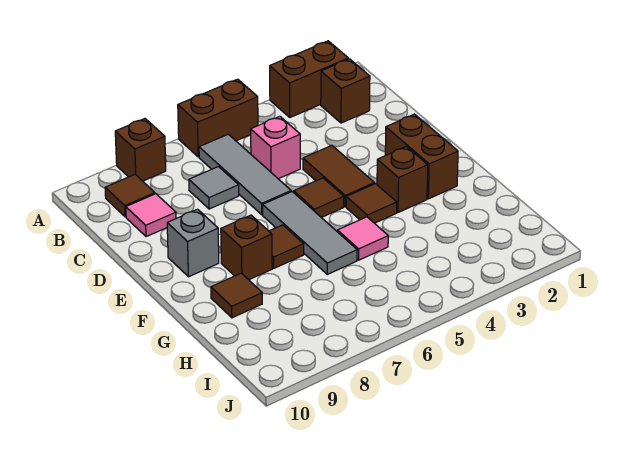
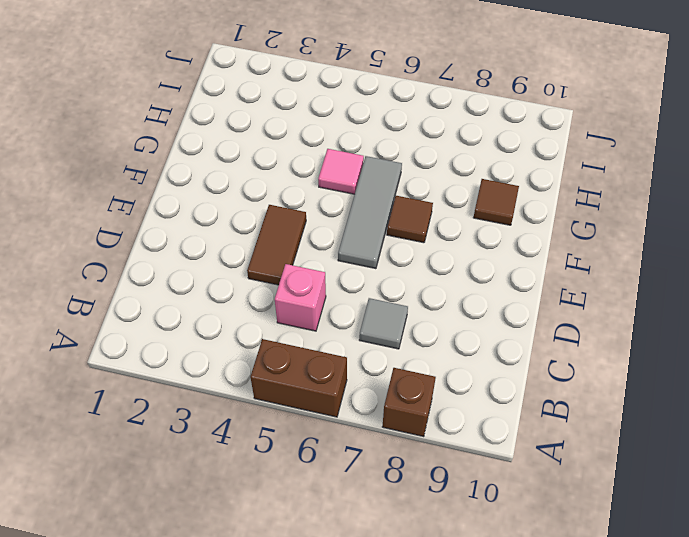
none -> brown 1x2 brick [270,41,348,117]
none -> brown 1x1 brick [321,59,370,123]
none -> grey 1x3 tile [199,134,291,215]

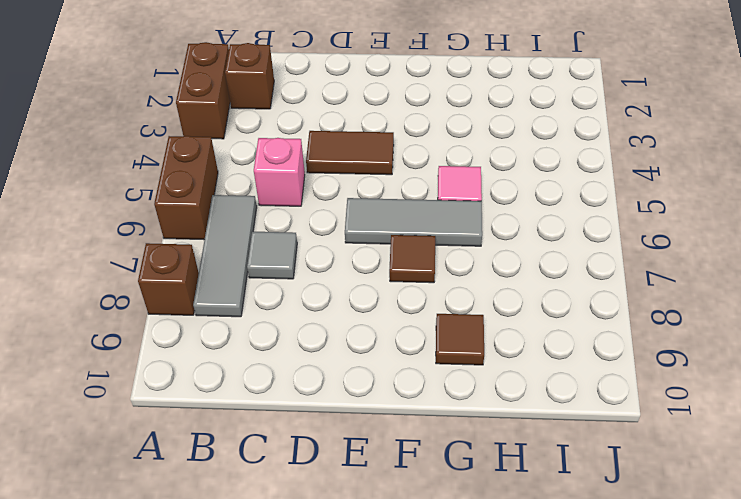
grey 1x3 tile [193,195,257,317] -> grey 1x3 tile turned to [199,134,291,215]
none -> brown 1x1 tile [105,175,155,217]
none -> pink 1x1 tile [126,194,176,237]
none -> brown 1x2 brick [385,114,458,199]

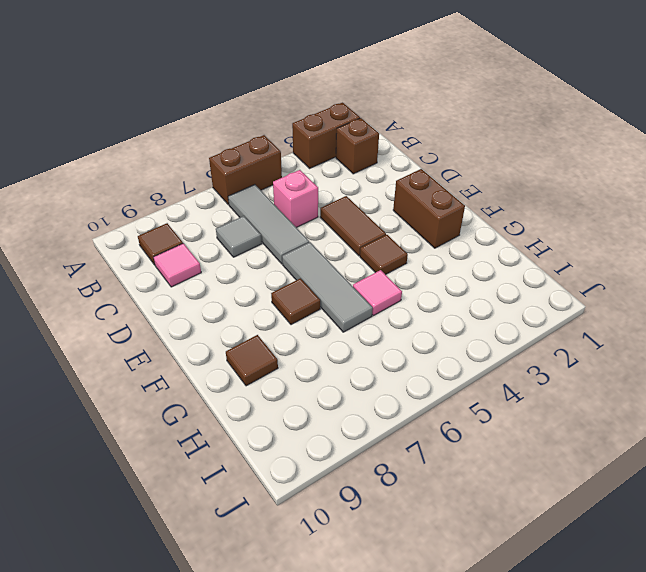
none -> brown 1x1 brick [115,119,166,181]
none -> brown 1x1 tile [294,178,344,218]
none -> grey 1x1 brick [167,209,219,277]

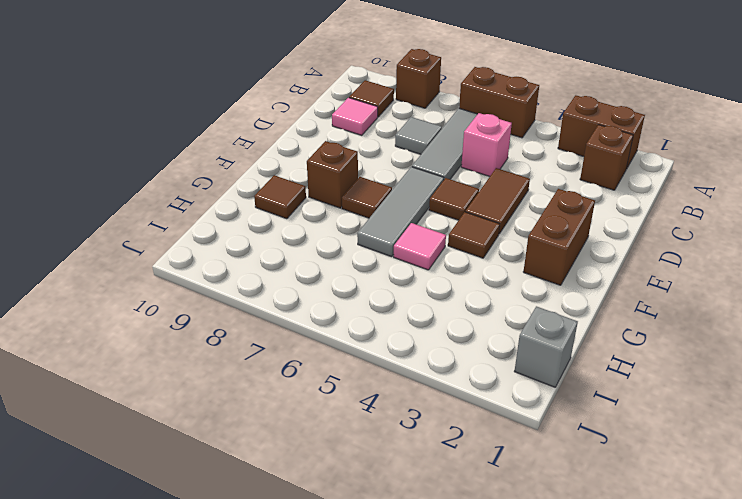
grey 1x1 brick [514,306,578,387] -> grey 1x1 brick moved to [167,209,219,277]
none -> brown 1x1 brick [377,147,428,212]

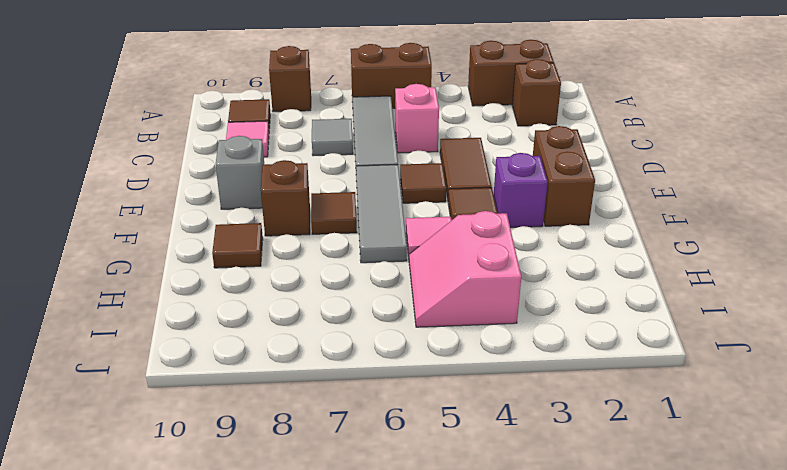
purple 1x1 brick [494,153,548,228] -> brown 1x1 brick [377,147,428,212]
pink 2x2 slope [409,211,521,327] -> none

